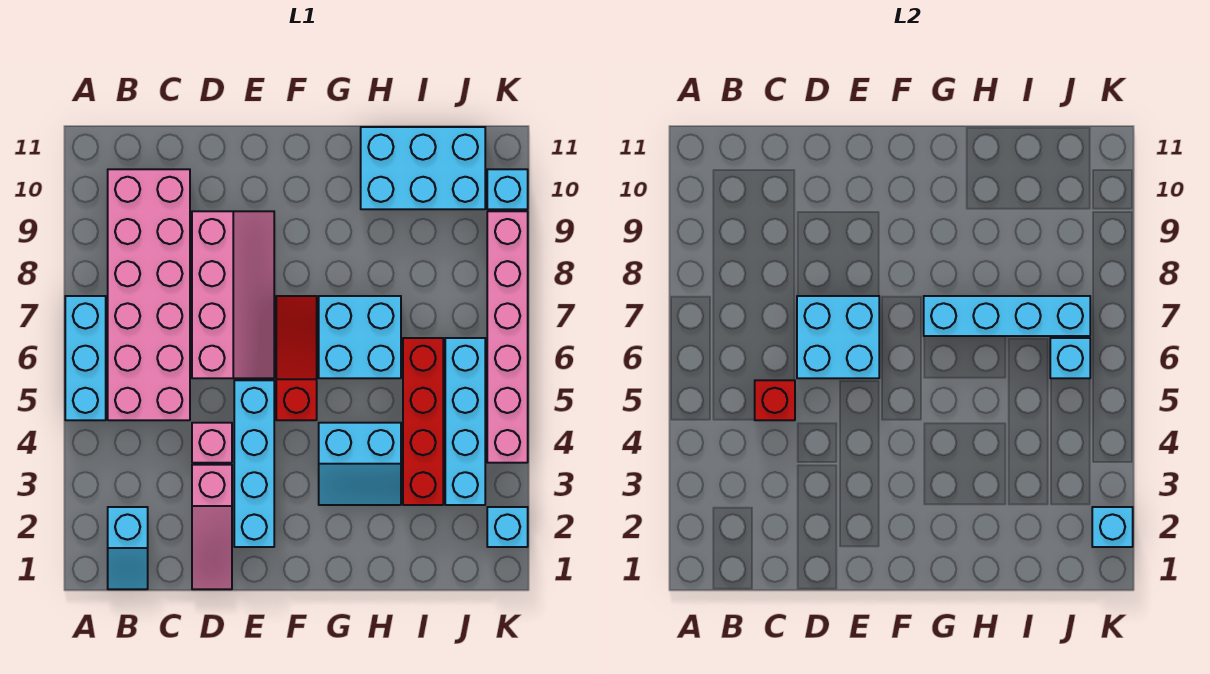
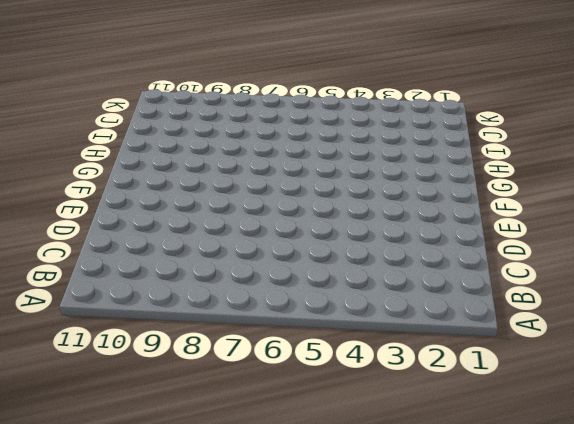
none -> cyan 1x3 brick [65,296,106,420]
none -> cyan 1x2 slope [108,507,148,589]
none -> pink 2x6 brick [108,169,190,420]

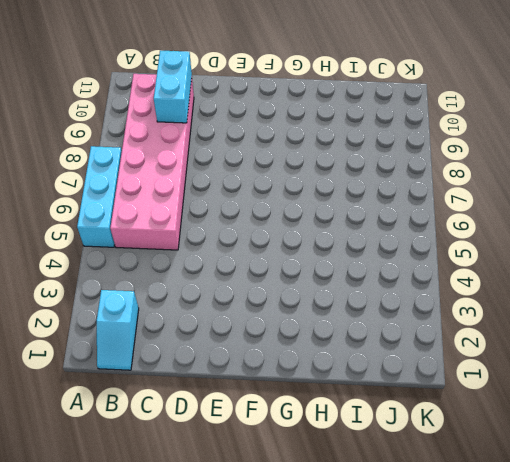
cyan 1x2 brick [154,50,192,123] -> none
none -> pink 1x3 slope [192,465,232,589]
none -> pink 1x1 brick [192,423,232,463]
none -> pink 2x4 slope [192,211,274,378]

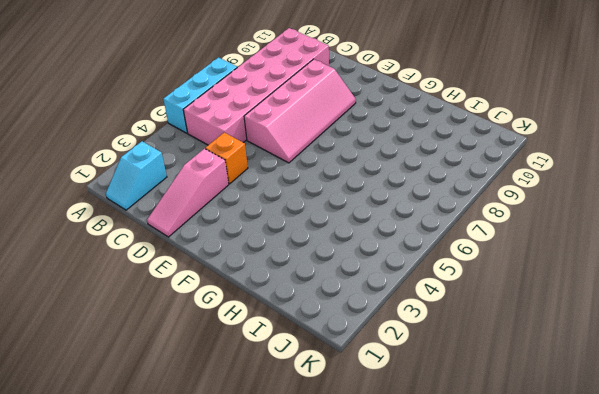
orange 1x1 brick [205,133,248,184] -> pink 1x1 brick [192,423,232,463]
none -> cyan 1x4 brick [234,380,274,547]
none -> red 1x3 slope [276,296,317,420]
none -> cyan 2x2 slope [319,423,401,505]

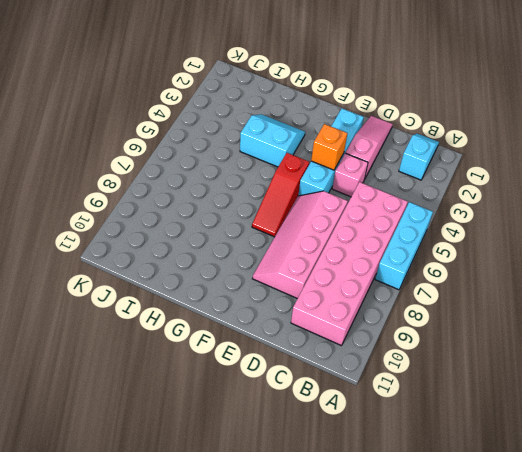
orange 1x1 brick [311,124,347,170] -> none
none -> cyan 2x2 brick [319,296,401,378]
none -> cyan 2x3 brick [361,127,485,209]
none -> red 1x4 brick [403,338,443,505]

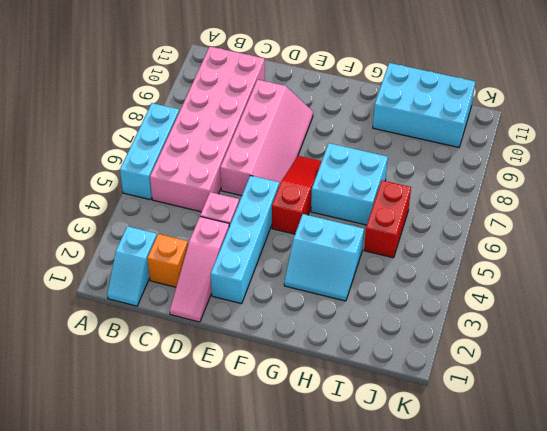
orange 1x1 brick [147,234,188,287] -> none
red 1x2 brick [364,180,411,258] -> red 1x4 brick [403,338,443,505]
none -> cyan 1x4 brick [445,338,485,505]
none -> cyan 1x1 brick [487,507,528,547]
none -> pink 1x6 brick [487,211,528,463]

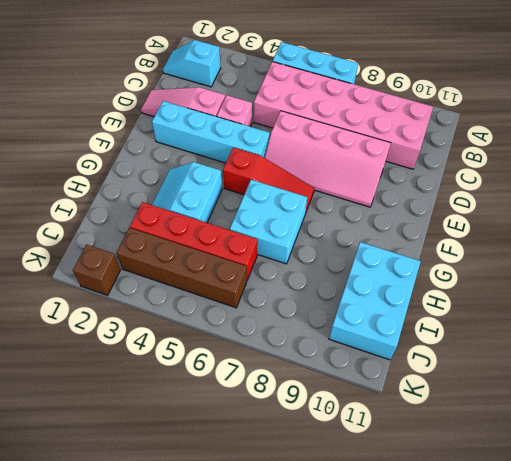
brown 1x4 brick [117,228,247,308] -> cyan 1x4 brick [445,338,485,505]
brown 1x1 brick [73,245,120,295] -> cyan 1x1 brick [487,507,528,547]
none -> pink 1x6 brick [487,211,528,463]
none -> cyan 1x1 brick [487,169,528,209]
none -> red 1x1 brick [755,380,795,420]

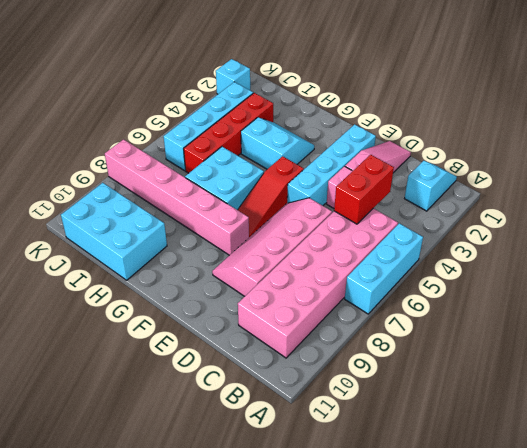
red 1x2 brick [334,155,394,224] -> red 1x1 brick [755,380,795,420]
pink 1x6 brick [105,139,249,255] -> pink 1x6 brick turned to [487,211,528,463]
none -> cyan 1x1 brick [487,169,528,209]
none -> cyan 2x2 brick [797,296,879,378]
none -> cyan 1x4 brick [924,296,1090,336]

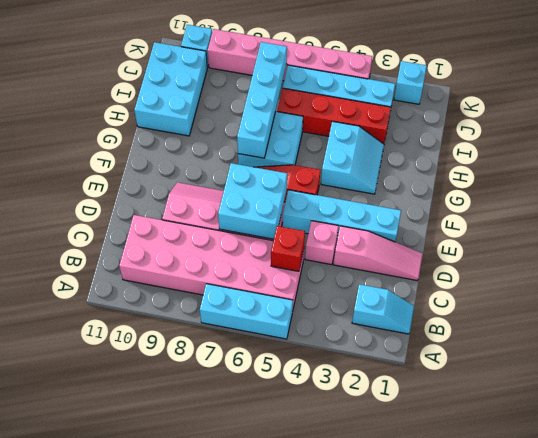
none -> cyan 1x1 brick [1050,338,1090,378]
none -> cyan 1x1 brick [1092,507,1133,547]

